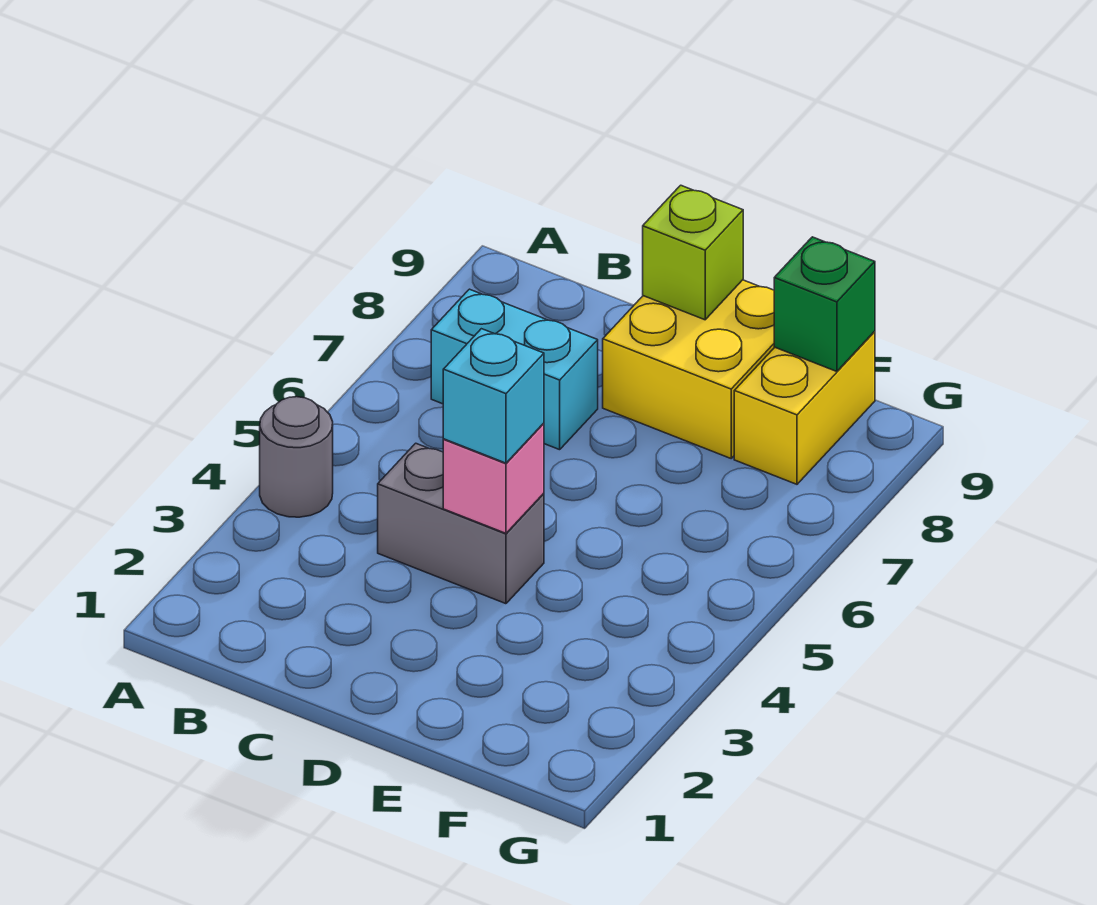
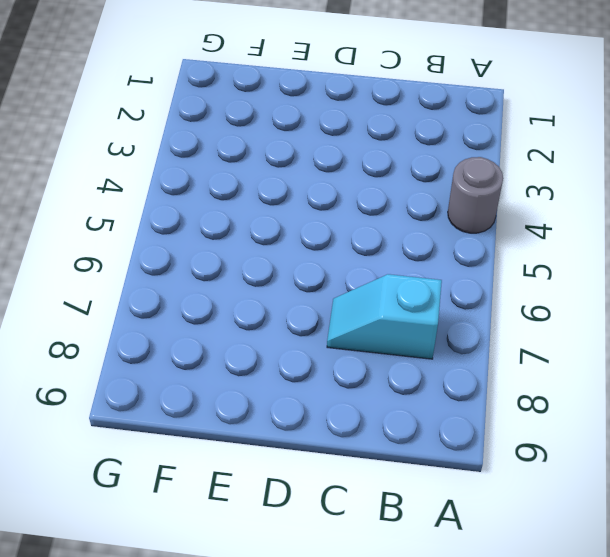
cyan 1x2 slope [327,274,442,359] -> cyan 1x2 brick [431,289,598,450]
none -> grey 1x2 brick [378,443,544,604]
none -> yellow 2x2 brick [603,280,775,458]

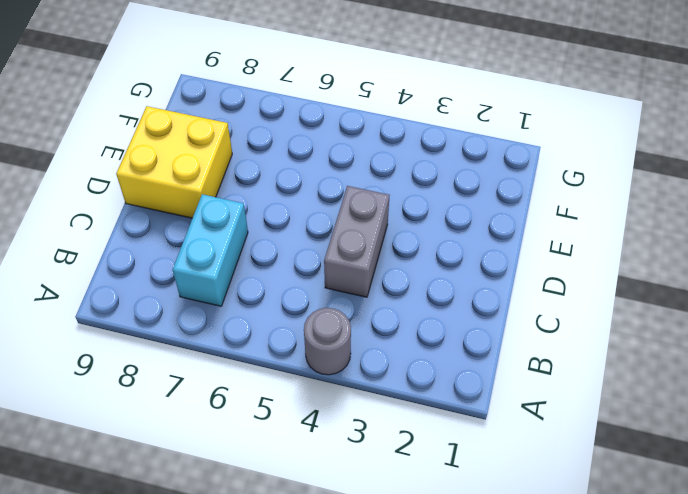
none -> yellow 1x2 brick [734,332,875,484]
none -> pink 1x1 brick [443,423,544,533]

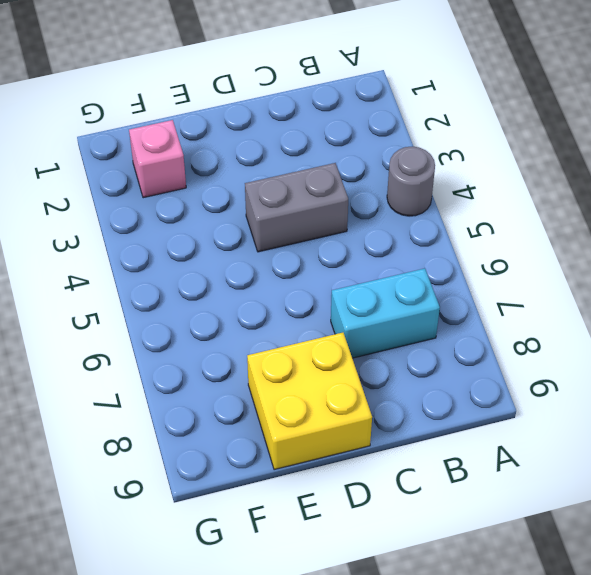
pink 1x1 brick [129,120,186,198] -> pink 1x1 brick moved to [443,423,544,533]
none -> yellow 1x2 brick [734,332,875,484]
none -> lime 1x1 brick [643,185,743,320]

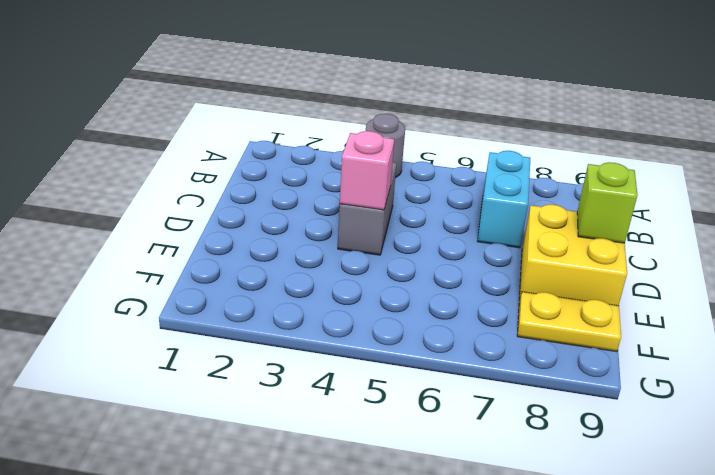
yellow 1x2 plate [517,292,621,352] -> yellow 1x2 brick [734,332,875,484]
none -> green 1x1 brick [774,237,875,372]
none -> cyan 1x1 brick [443,329,544,463]

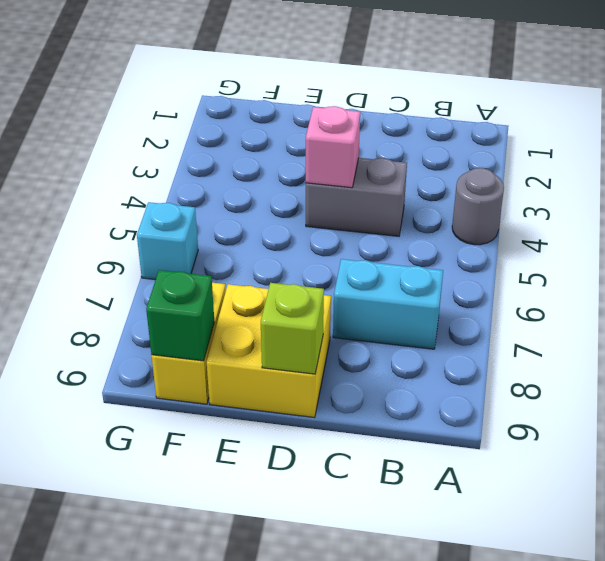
cyan 1x1 brick [137,202,198,280] -> cyan 1x1 brick moved to [443,329,544,463]

